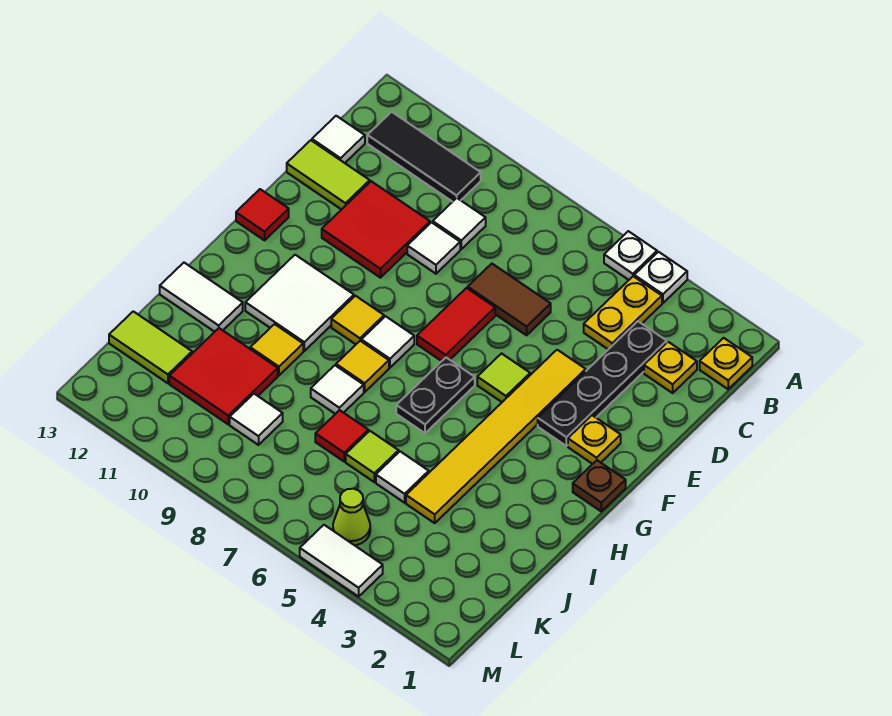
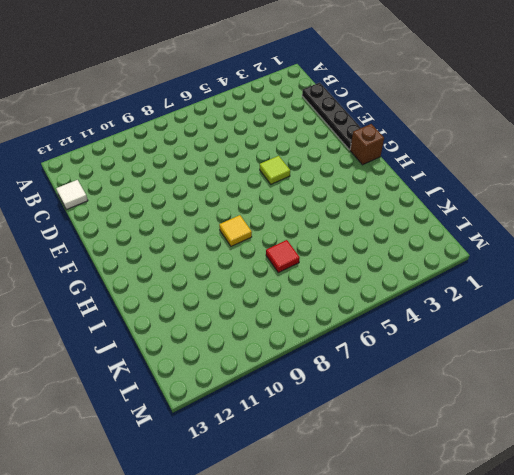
black 1x4 plate [302,83,361,150] -> black 1x4 plate moved to [538,321,667,446]
brown 1x1 brick [350,124,384,165] -> brown 1x1 plate [573,460,626,511]
none -> white 1x1 plate [634,252,687,303]
none -> white 1x1 plate [604,231,657,280]
none -> yellow 1x1 plate [700,338,752,389]
none -> yellow 1x2 plate [584,276,662,349]

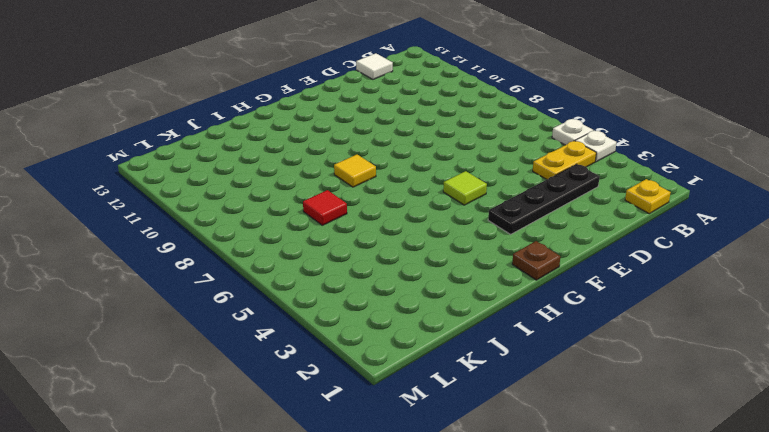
none -> black 1x3 tile [367,112,481,202]
none -> yellow 1x1 plate [644,342,697,393]
none -> white 1x1 tile [433,198,486,249]
none -> brown 1x2 tile [468,264,551,335]

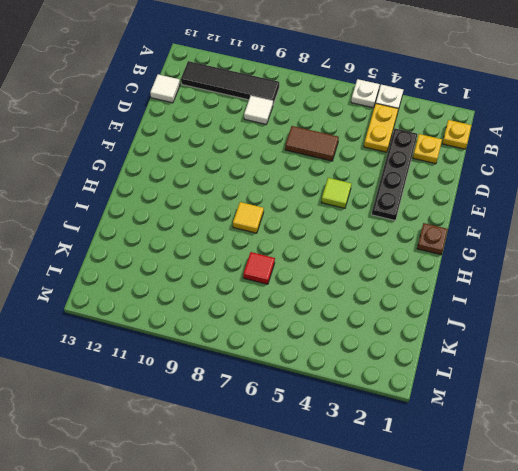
black 1x4 tile [181,61,279,104] -> black 1x3 tile [367,112,481,202]
none -> white 1x1 tile [407,222,460,274]
none -> red 2x2 tile [322,181,430,278]
none -> lime 1x2 tile [287,140,370,210]
none -> yellow 1x6 tile [406,350,586,523]

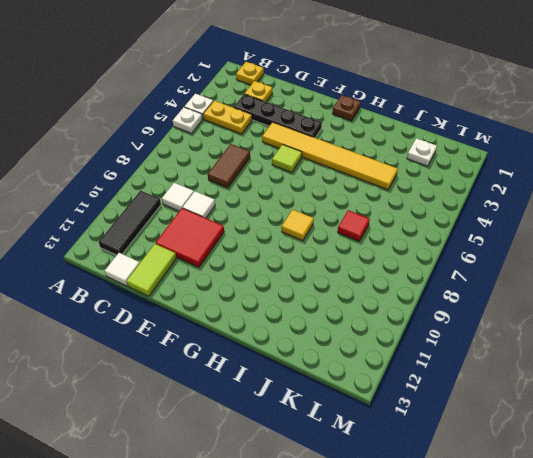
white 1x1 plate [407,138,437,166] -> none
none -> red 1x2 tile [417,288,495,361]
none -> yellow 1x1 plate [568,415,621,464]
none -> red 1x1 tile [236,189,289,240]
none -> black 1x2 plate [396,358,475,433]

